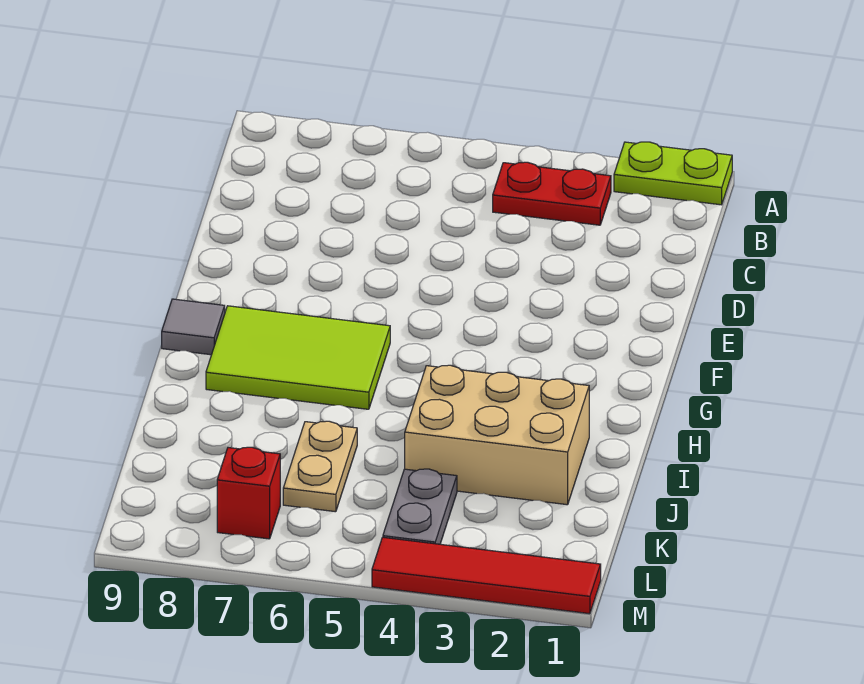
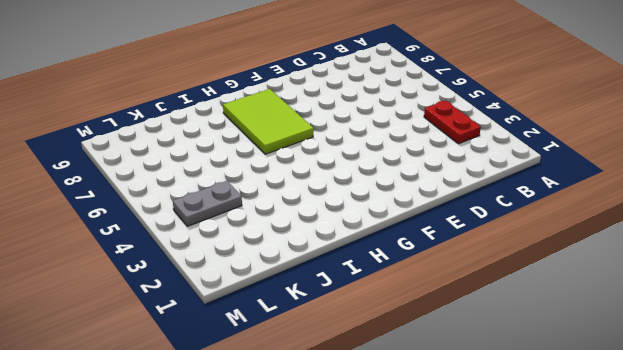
none -> lime 1x2 plate [614,142,732,205]
none -> grey 1x1 tile [162,299,225,355]

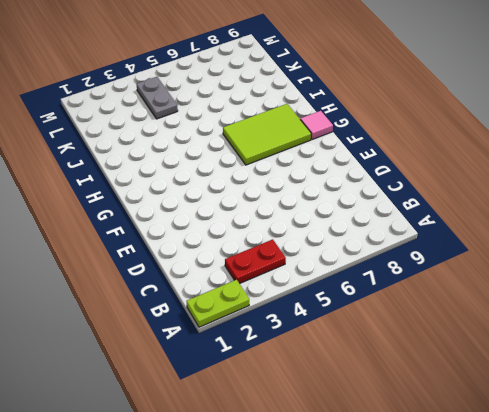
pink 1x1 tile [300,111,333,140] -> grey 1x1 tile [162,299,225,355]
none -> tan 2x3 brick [405,365,589,505]
none -> tan 1x2 plate [283,421,357,512]

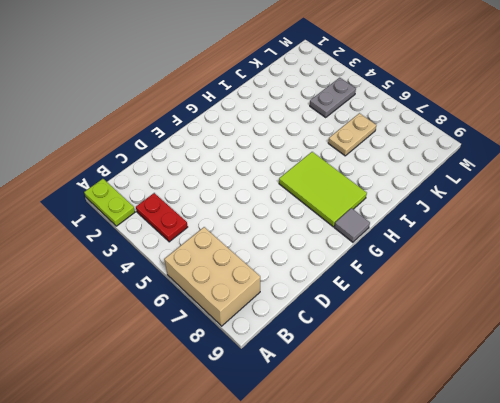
tan 2x3 brick [164,227,260,326] -> tan 2x3 brick moved to [405,365,589,505]
none -> red 1x1 brick [217,447,280,539]
none -> red 1x4 tile [372,537,601,614]

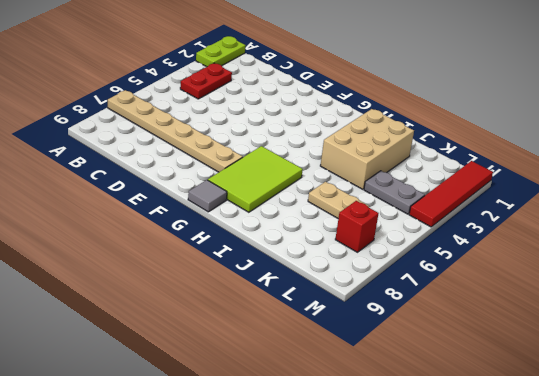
tan 1x6 plate [108,90,243,172] -> none

